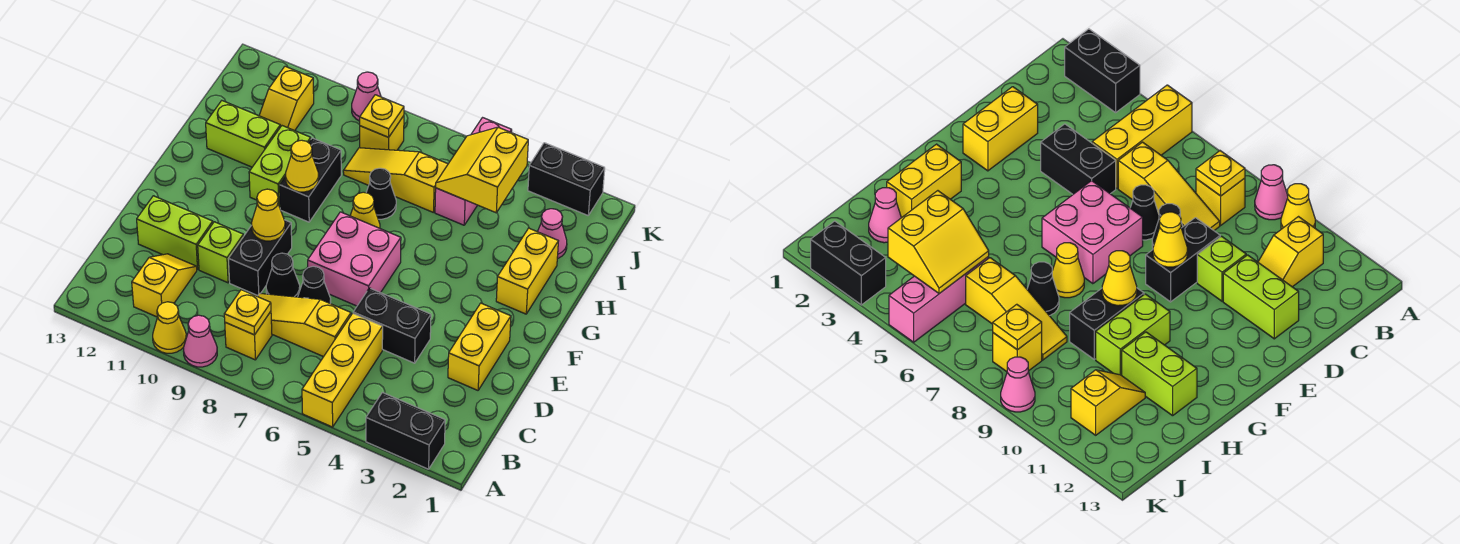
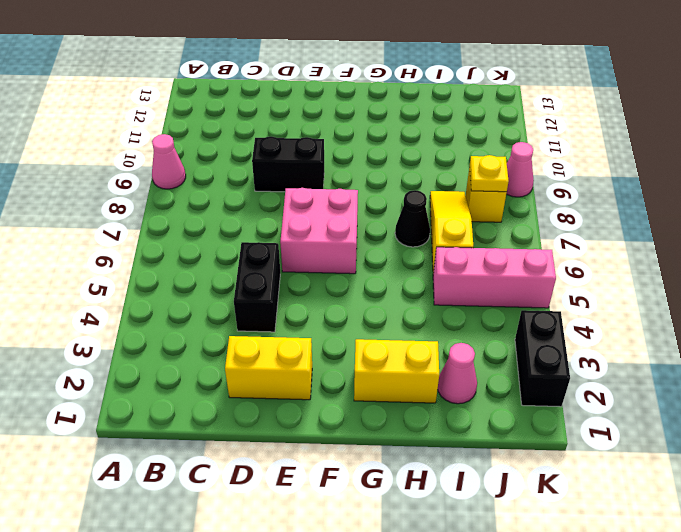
none -> black 1x2 brick [366,392,445,469]
none -> yellow 1x3 brick [302,313,383,427]
none -> yellow 1x1 cone [153,302,186,353]
none -> yellow 1x1 brick [225,312,272,360]

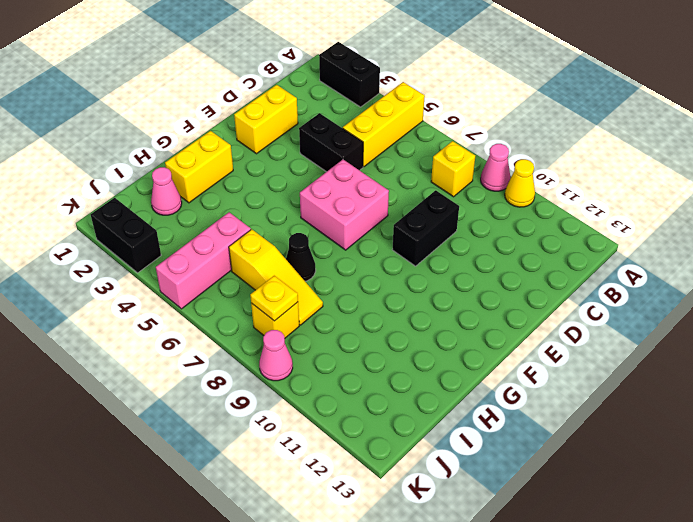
none -> yellow 1x2 slope [132,254,197,317]
none -> yellow 1x3 slope [257,293,351,357]
none -> black 1x1 cone [298,266,331,304]
none -> black 1x1 cone [266,253,300,297]

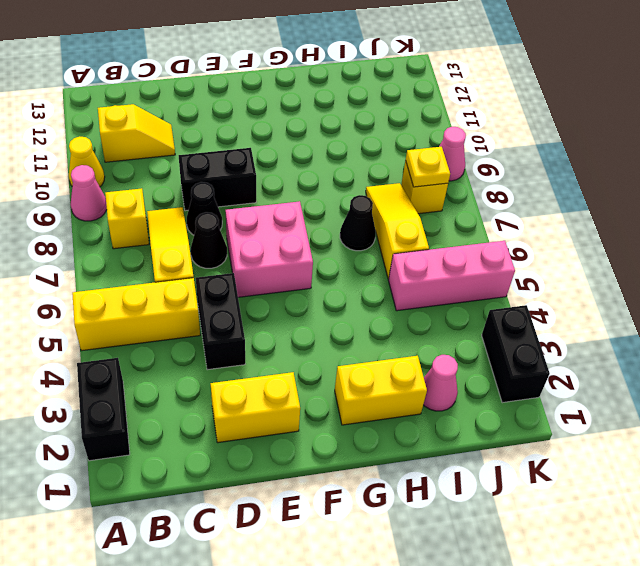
none -> lime 1x1 brick [198,222,243,283]
none -> lime 1x2 brick [137,196,213,270]
none -> yellow 1x1 cone [350,192,380,228]
none -> black 1x2 brick [280,138,341,222]

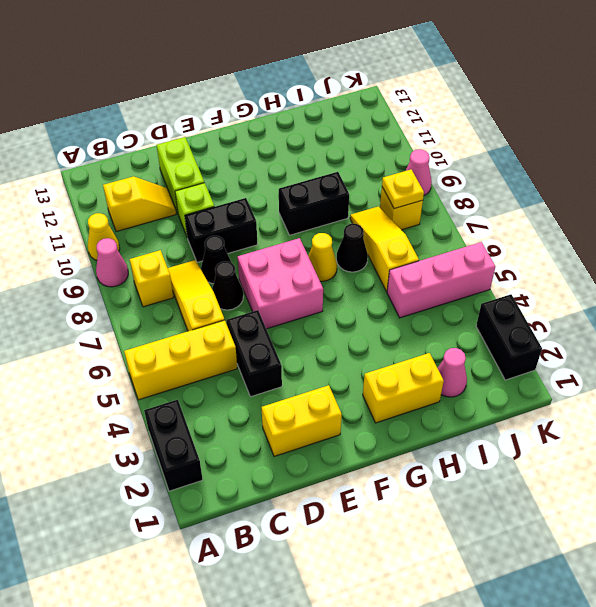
none -> lime 1x2 brick [249,126,311,207]
none -> lime 1x2 brick [206,101,280,167]
none -> yellow 1x2 slope [259,66,314,131]
none -> yellow 1x1 plate [224,290,271,335]

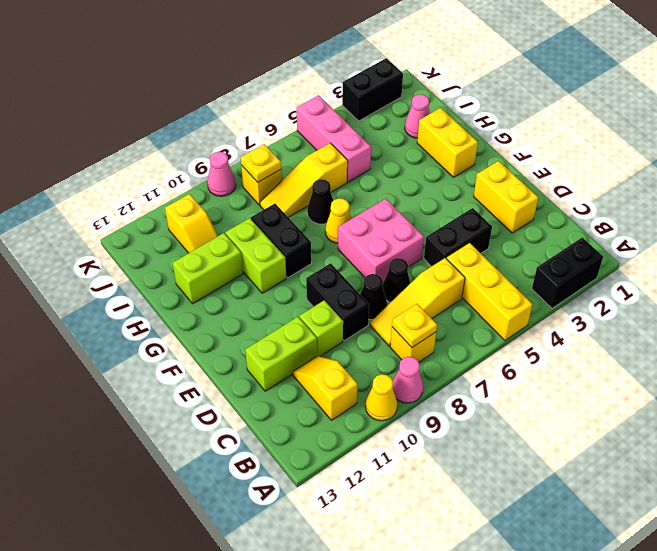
none -> yellow 1x1 cone [252,189,285,241]
none -> yellow 1x1 cone [286,140,319,192]
none -> yellow 2x2 slope [436,127,528,213]

